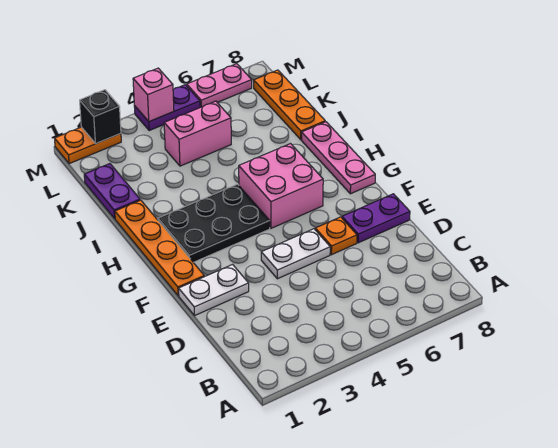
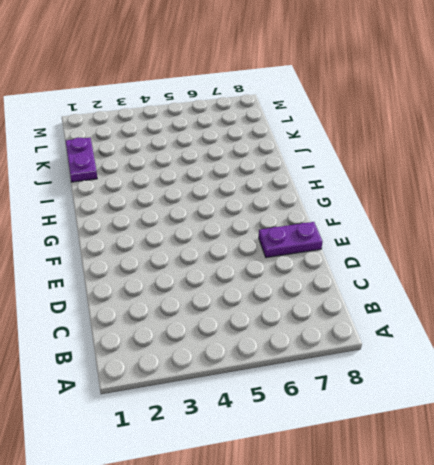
none -> white 1x2 plate [179,265,249,315]
none -> white 1x2 plate [261,229,330,279]
none -> orange 1x1 plate [315,217,357,255]

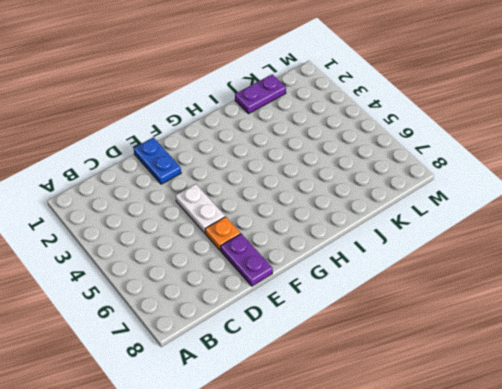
blue 1x2 plate [134,137,181,184] -> white 1x2 plate [179,265,249,315]
none -> orange 1x4 plate [115,200,204,296]
none -> black 2x3 plate [158,184,270,262]
none -> pink 2x2 brick [239,144,323,228]

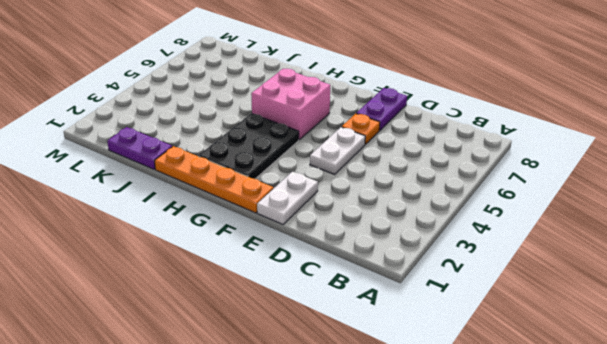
none -> pink 1x3 plate [301,122,375,194]
none -> orange 1x3 plate [254,70,325,140]
none -> pink 1x2 brick [164,101,231,166]

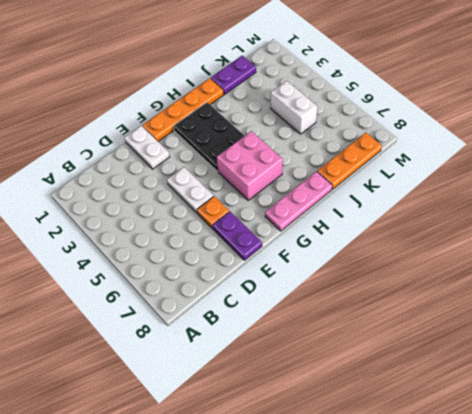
white 1x2 brick [271,81,317,134] -> pink 1x2 brick [164,101,231,166]
none -> orange 1x2 plate [55,127,121,164]
none -> purple 1x2 plate [134,85,200,130]
none -> pink 1x2 plate [187,64,252,107]

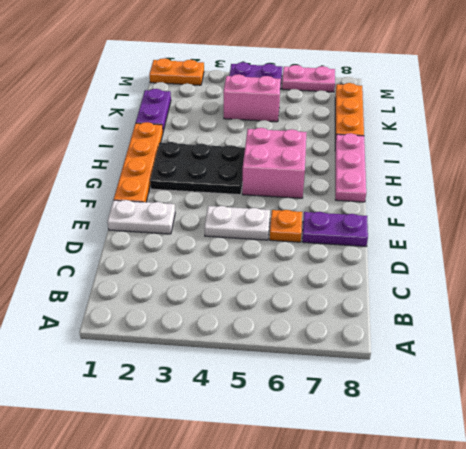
none -> black 1x1 brick [80,90,121,144]
none -> pink 1x1 brick [133,68,174,122]

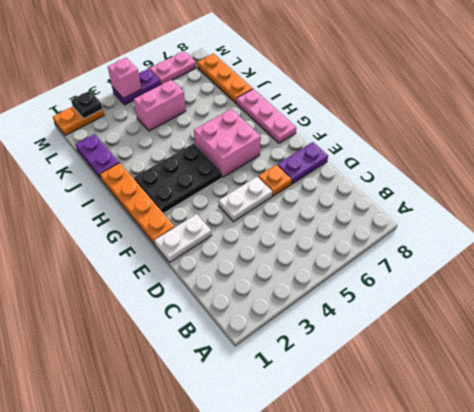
black 1x1 plate [71,91,103,118] -> black 1x1 brick [80,90,121,144]

